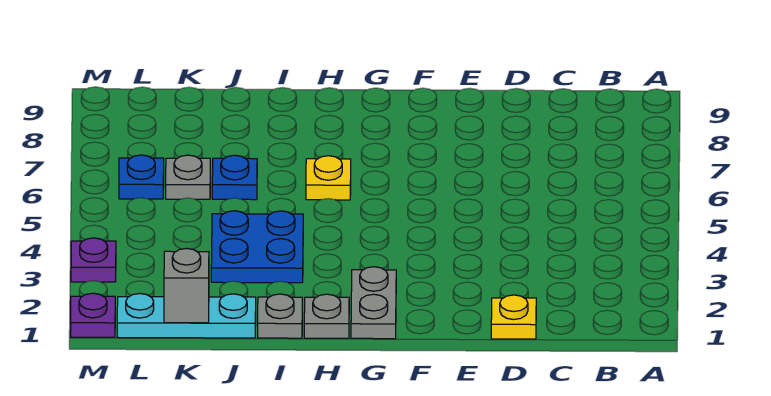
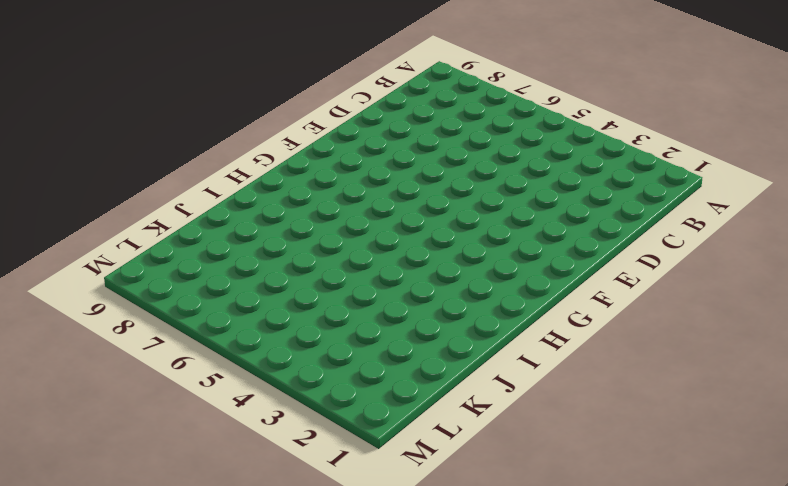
none -> yellow 1x1 plate [491,295,536,339]
none -> grey 1x2 plate [351,267,396,339]
none -> grey 1x1 plate [304,294,349,338]

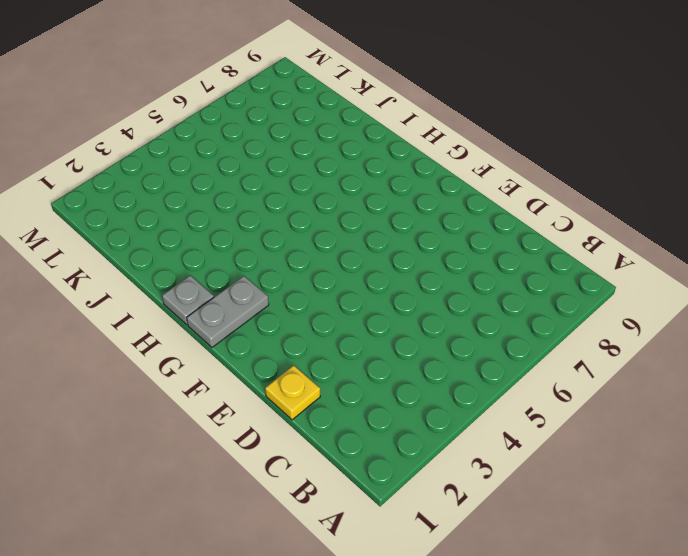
none -> yellow 1x1 plate [306,156,351,200]
none -> grey 1x1 plate [258,294,302,338]
none -> blue 2x2 plate [211,211,303,283]

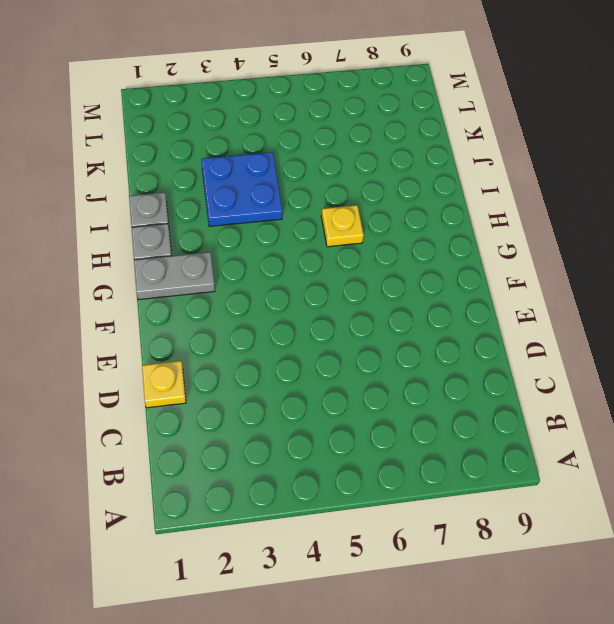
none -> cyan 1x3 plate [117,294,256,338]
none -> blue 1x1 plate [212,155,257,200]
none -> grey 1x1 plate [166,155,210,199]

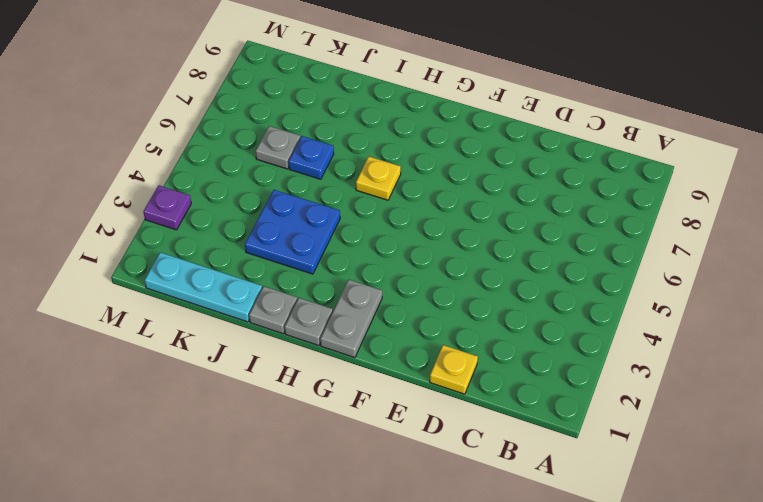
none -> blue 1x1 plate [119,155,164,199]
none -> purple 1x1 plate [71,293,115,337]
none -> grey 1x1 brick [164,248,209,323]

